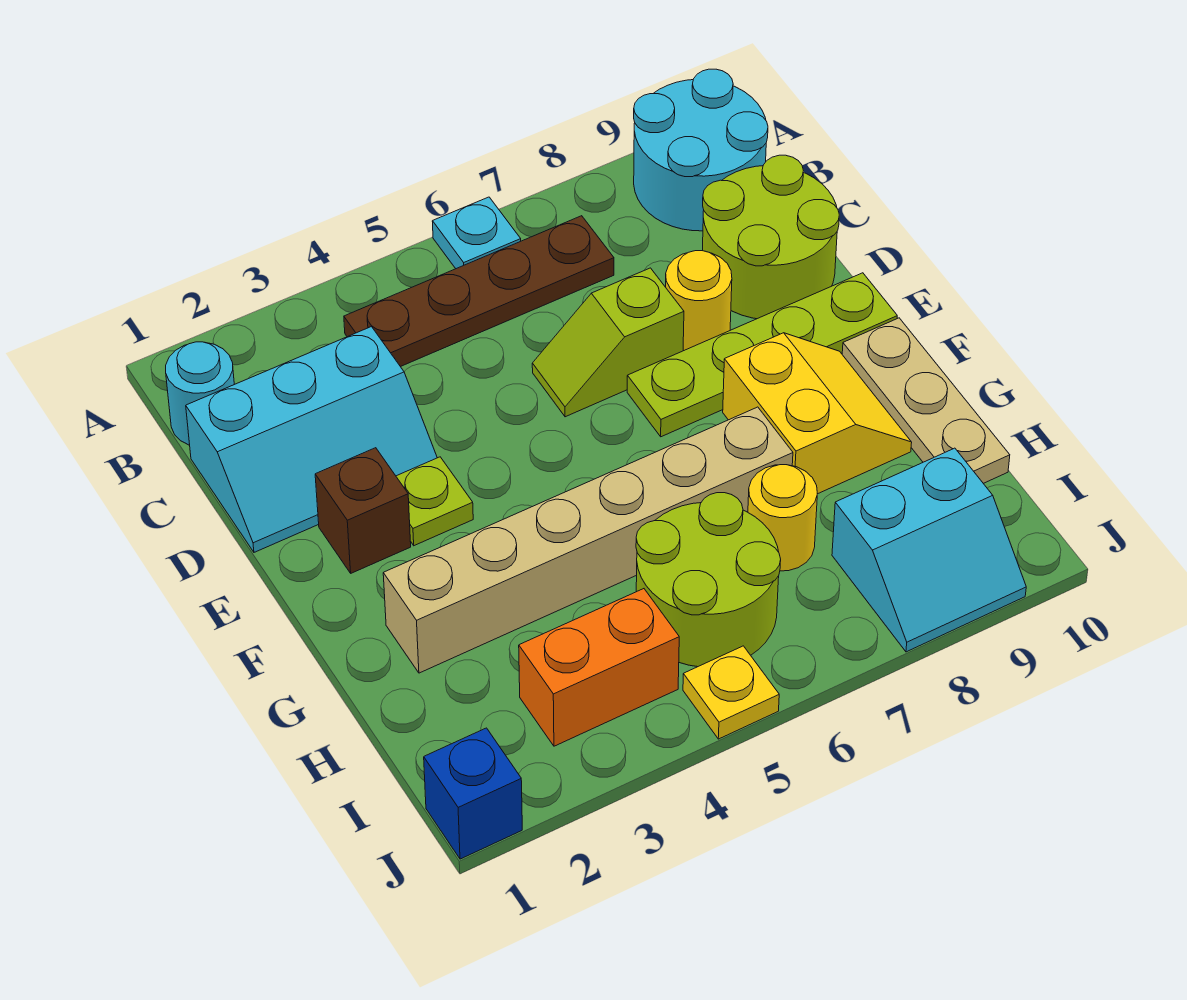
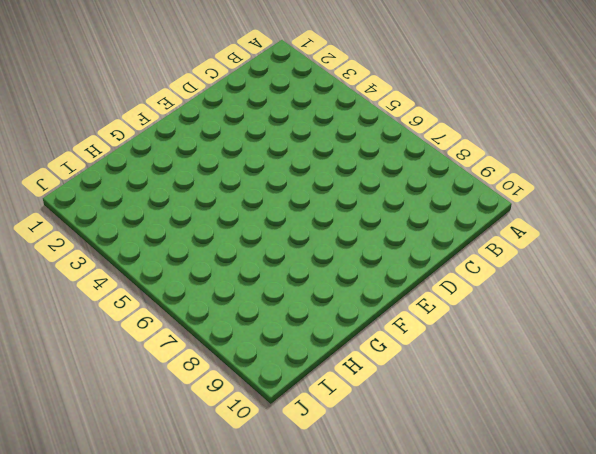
none -> cyan 1x1 plate [432,197,521,269]
none -> cyan 2x2 round brick [634,69,768,231]
none -> cyan 1x1 round brick [166,342,234,445]

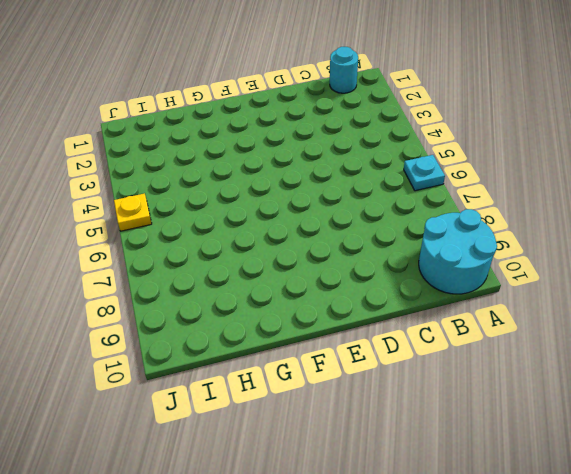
none -> brown 1x4 plate [344,216,614,367]
none -> cyan 2x3 slope [186,327,437,552]
none -> lime 2x2 round brick [702,155,839,319]

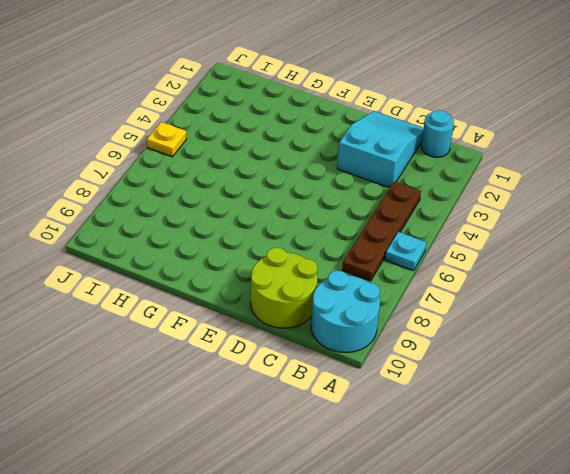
cyan 2x3 slope [337,111,424,188] -> cyan 2x3 slope turned to [186,327,437,552]
none -> lime 1x2 slope [532,268,684,417]
none -> yellow 1x1 round brick [666,251,732,351]
none -> brown 1x1 brick [315,448,411,573]

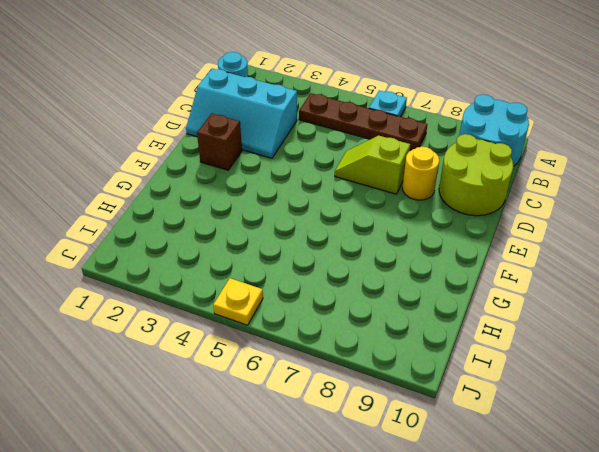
none -> lime 1x1 plate [396,457,473,546]
none -> lime 1x4 plate [627,273,897,437]
none -> yellow 2x2 slope [723,333,912,494]

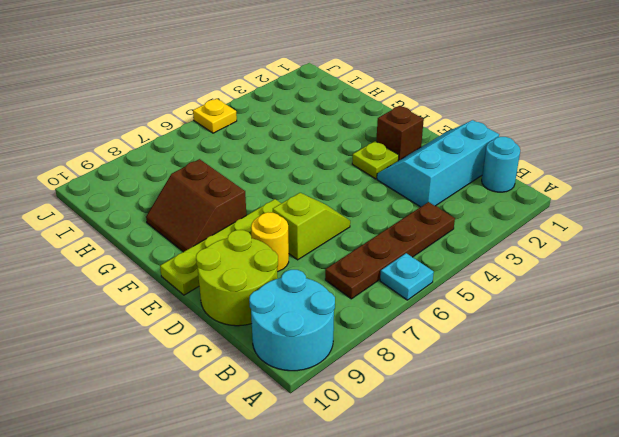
brown 2x2 slope [146,159,246,252] -> yellow 2x2 slope [723,333,912,494]
none -> tan 1x3 plate [842,318,1010,483]
none -> tan 1x6 brick [383,407,793,673]
none -> lime 2x2 round brick [636,493,781,667]

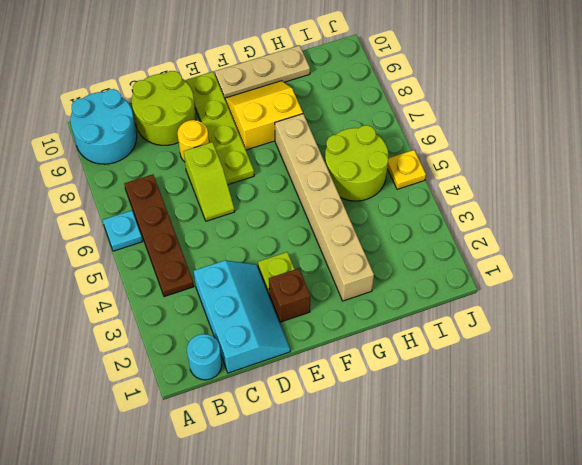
none -> yellow 1x1 round brick [748,465,817,571]
none -> orange 1x2 brick [519,589,679,746]
none -> cyan 2x2 slope [832,448,1026,652]

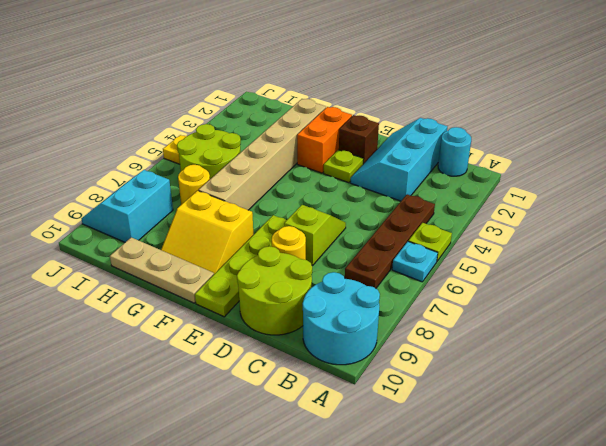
lime 1x1 plate [408,223,452,261] -> none
orange 1x2 brick [297,107,352,173] -> orange 1x2 brick moved to [519,589,679,746]
none -> blue 1x1 brick [424,728,522,859]

